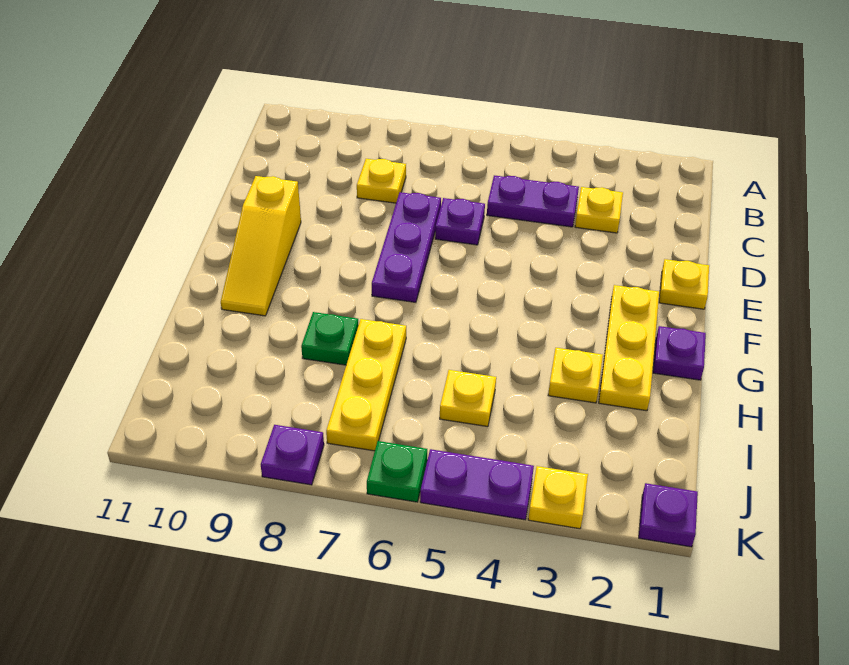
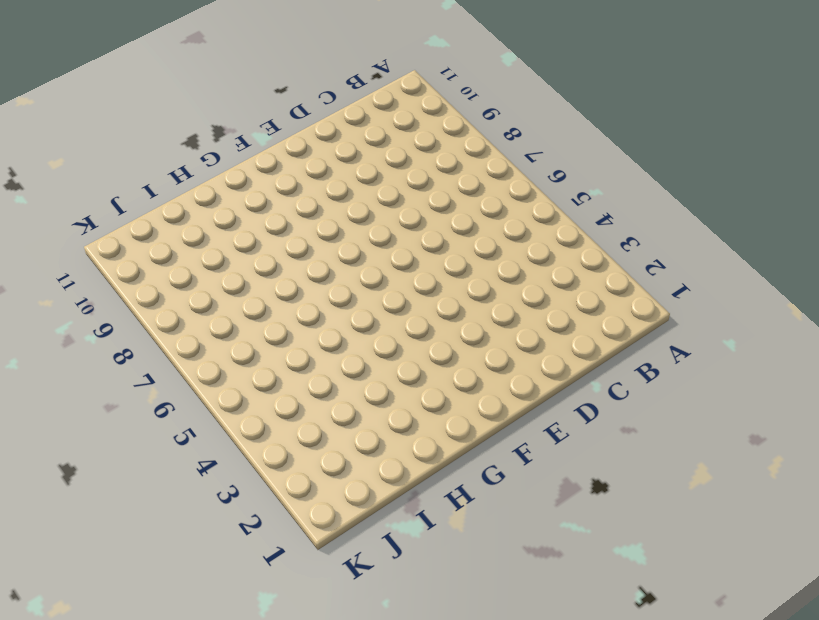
none -> yellow 1x1 plate [575,187,623,233]
none -> purple 1x2 plate [487,175,579,227]
none -> yellow 1x1 plate [357,159,406,203]

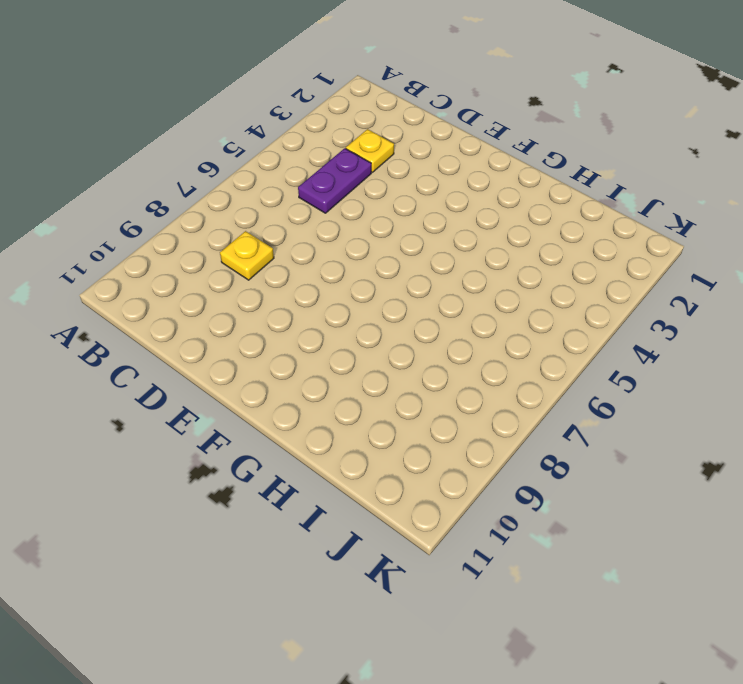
none -> purple 1x1 plate [435,198,485,245]
none -> purple 1x3 plate [372,192,441,302]
none -> yellow 1x1 plate [659,259,709,309]

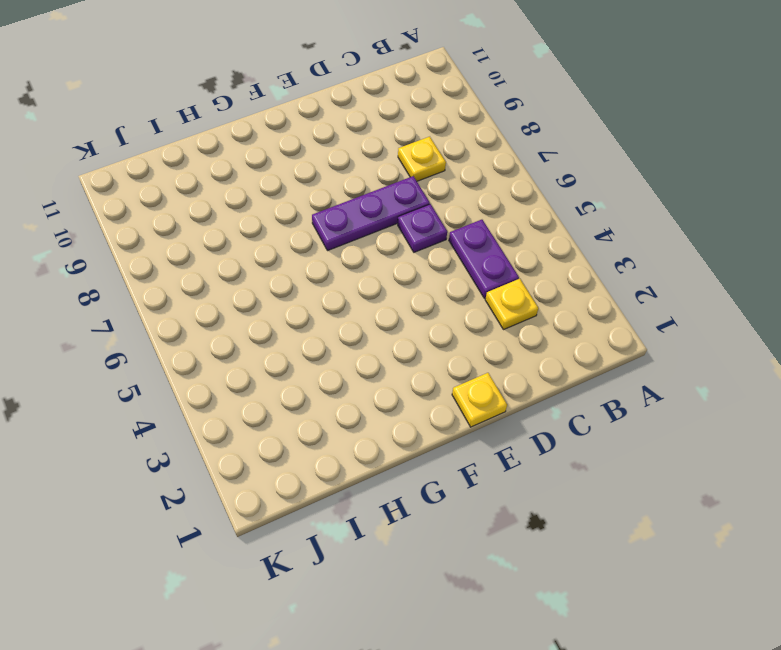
none -> yellow 1x3 slope [221,176,301,316]
none -> yellow 1x3 plate [599,285,659,411]
none -> purple 1x1 plate [653,326,706,380]

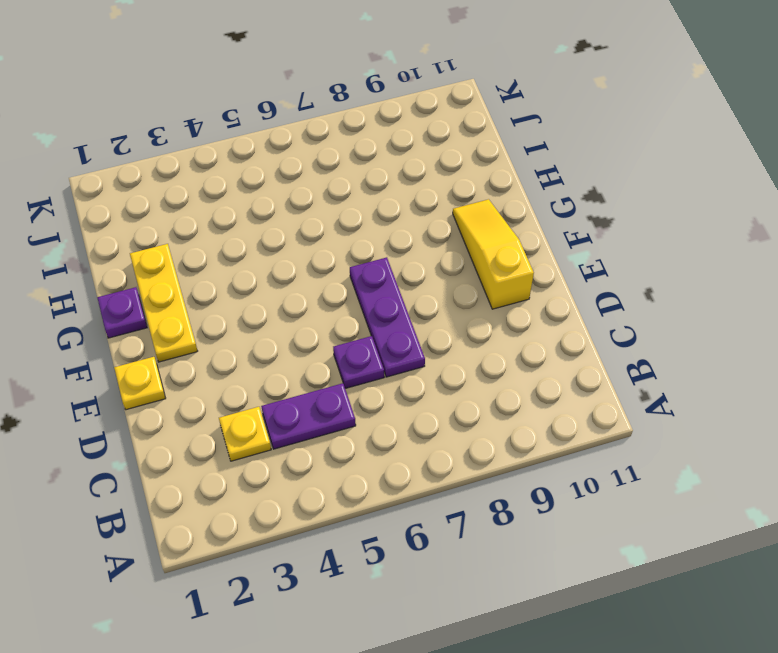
none -> yellow 1x1 plate [357,159,406,203]
none -> yellow 1x1 plate [548,348,603,403]
none -> yellow 1x3 plate [326,319,406,451]

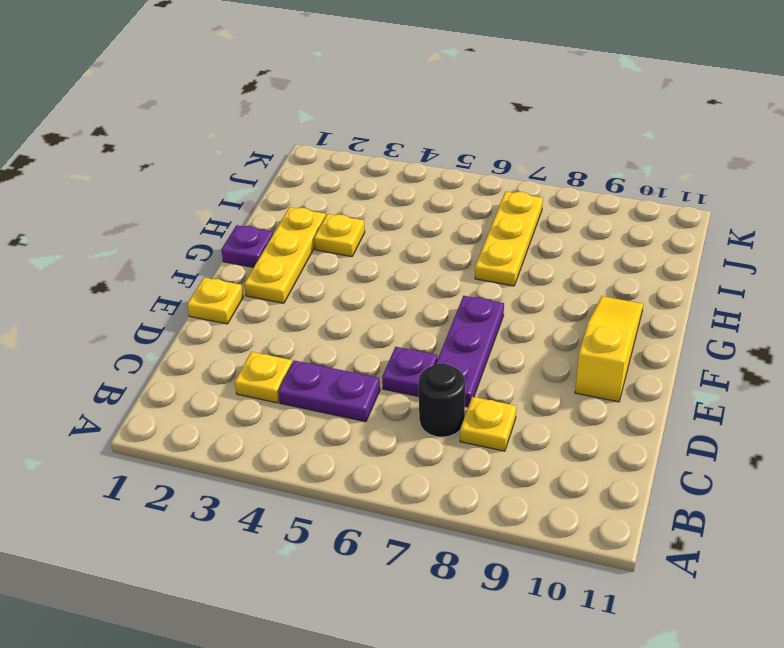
black 1x1 round brick [418,364,465,437] -> none
none -> green 1x1 plate [301,312,359,365]
none -> yellow 1x1 plate [440,370,496,427]
none -> purple 1x1 plate [639,483,698,547]

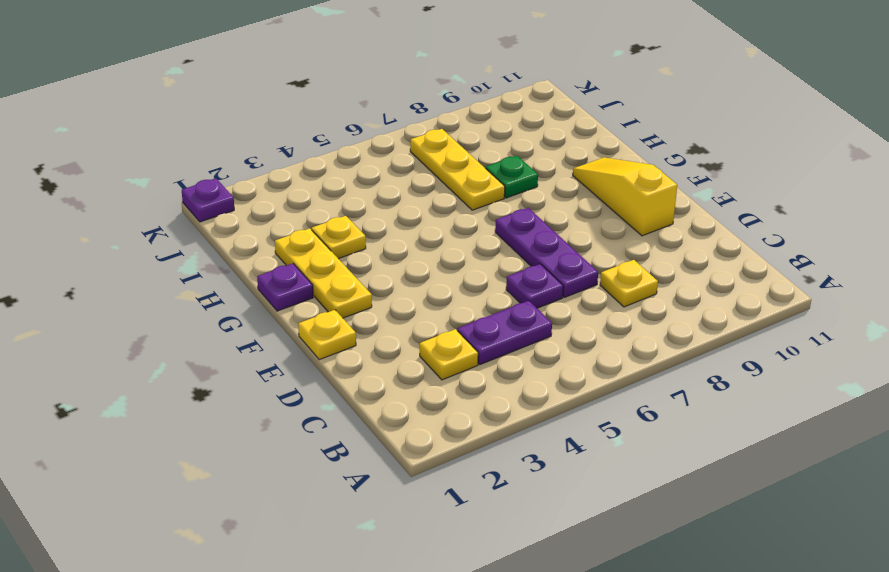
none -> yellow 1x1 plate [440,370,496,427]
none -> yellow 1x1 plate [528,466,588,529]
none -> purple 1x2 plate [420,449,534,520]

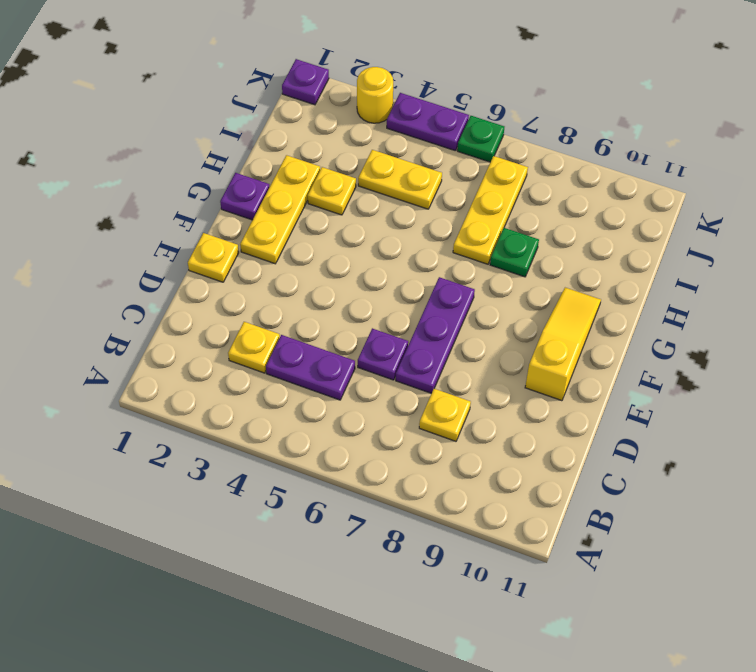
yellow 1x2 plate [358,150,442,209] -> yellow 1x1 plate [440,370,496,427]
yellow 1x1 round brick [357,67,393,123] -> yellow 1x1 plate [528,466,588,529]
none -> purple 1x1 plate [261,425,324,485]

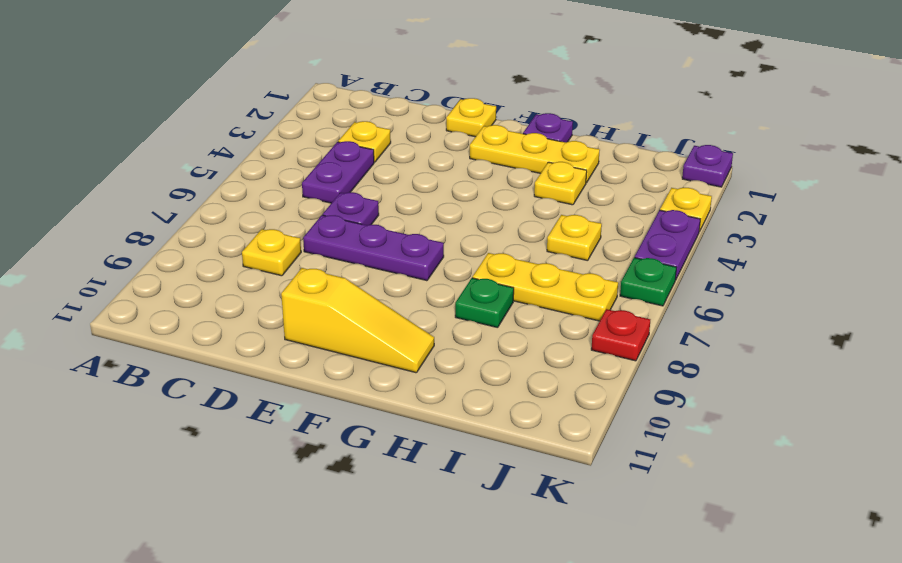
red 1x1 plate [591,309,650,361] -> purple 1x1 plate [261,425,324,485]

